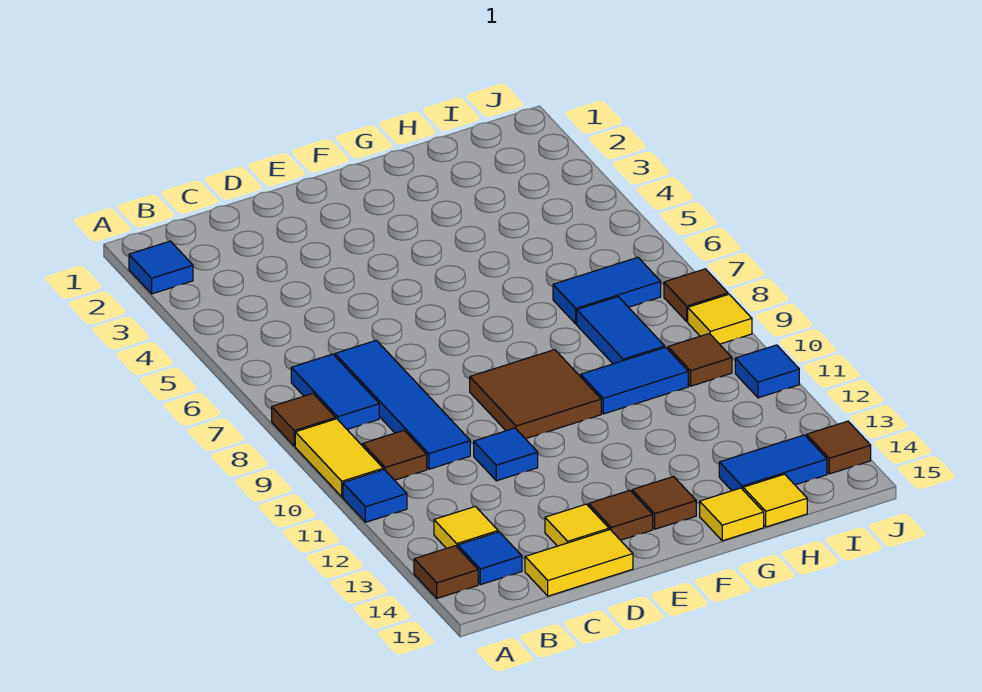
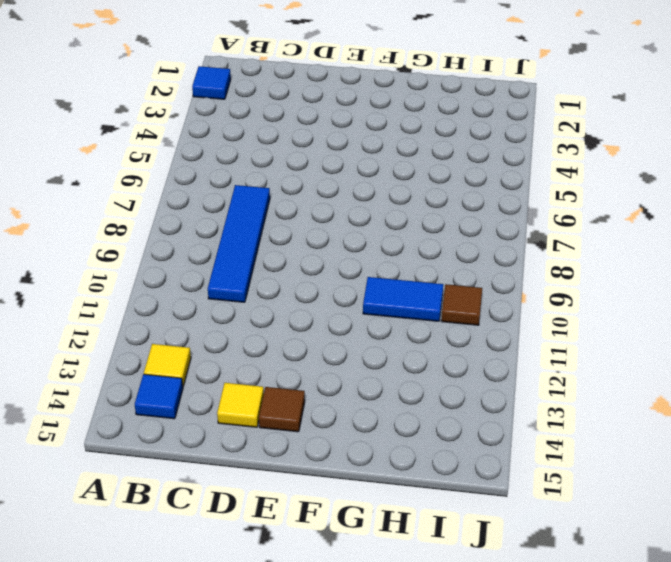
none -> brown 1x1 tile [272,394,336,446]
none -> yellow 1x2 tile [295,419,383,497]
none -> blue 1x1 tile [343,470,407,522]

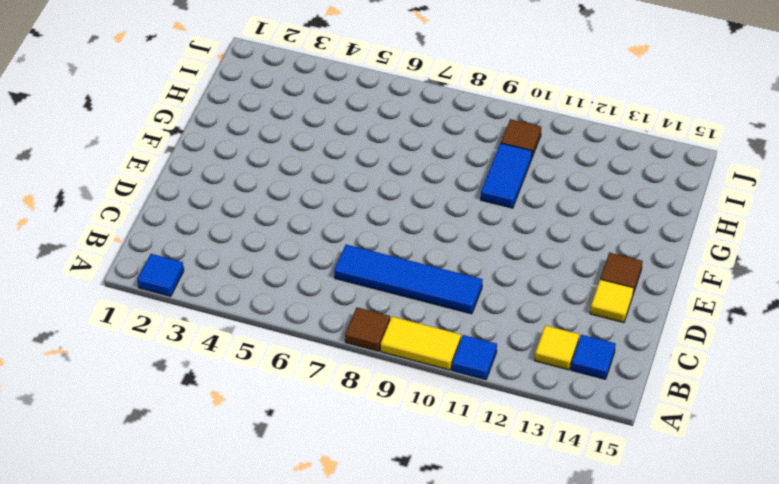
none -> brown 1x1 tile [414,546,478,598]
none -> blue 1x2 tile [291,354,379,429]
none -> brown 1x1 tile [363,430,427,480]

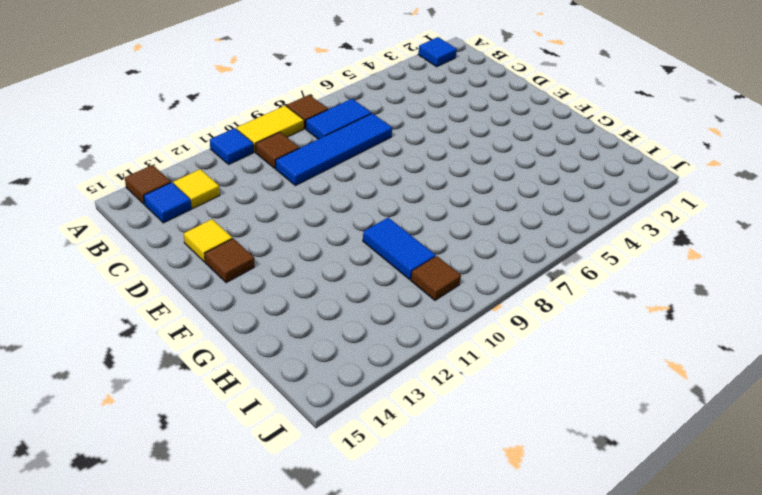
none -> yellow 1x2 tile [525,530,633,596]
none -> blue 1x1 tile [474,428,538,481]
none -> brown 2x2 tile [470,350,601,439]

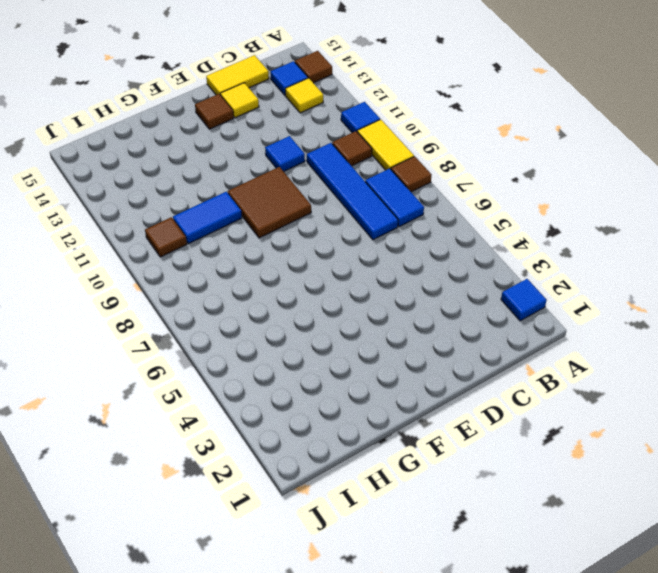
none -> brown 1x1 tile [632,477,696,529]
none -> yellow 1x1 tile [700,488,764,541]
none -> blue 1x2 tile [553,257,661,324]

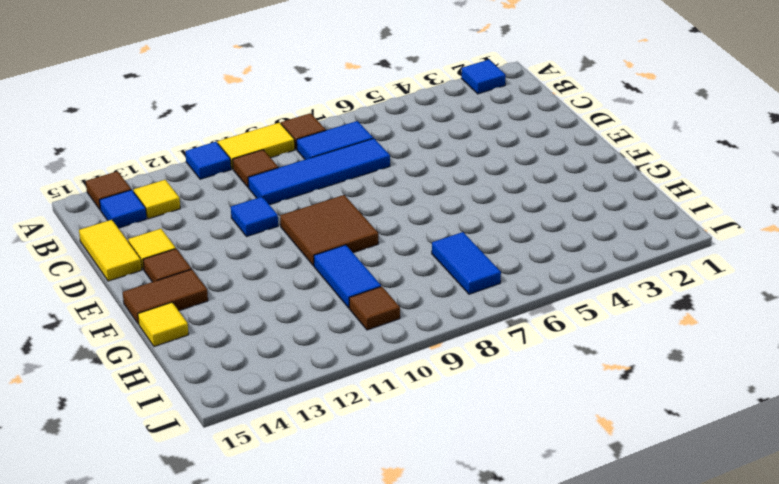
brown 1x2 tile [123,269,208,324] -> brown 1x1 tile [632,477,696,529]
none -> blue 1x2 tile [577,297,665,364]
none -> blue 1x2 tile [719,435,827,491]
none -> yellow 1x1 tile [743,474,807,527]

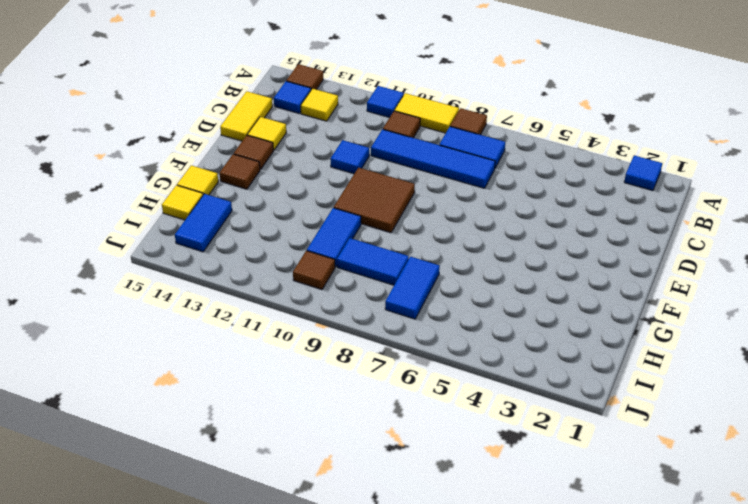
none -> brown 1x1 tile [664,269,728,322]
none -> yellow 1x1 tile [688,294,752,344]
none -> blue 1x1 tile [735,345,799,398]

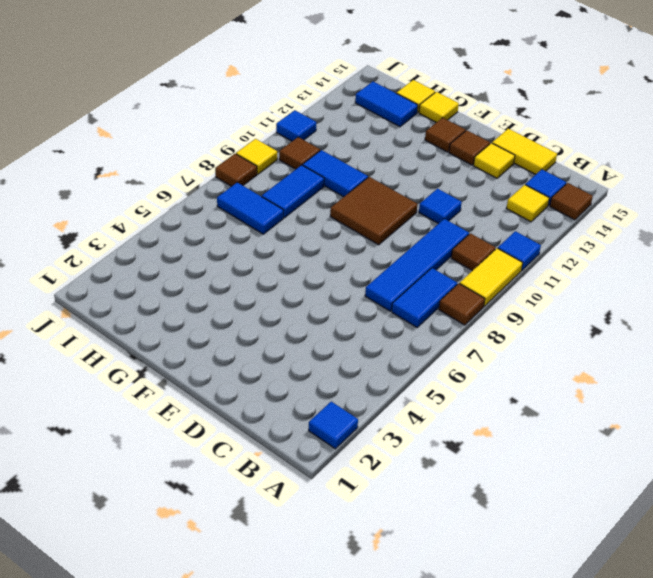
none -> brown 1x1 tile [807,421,871,474]

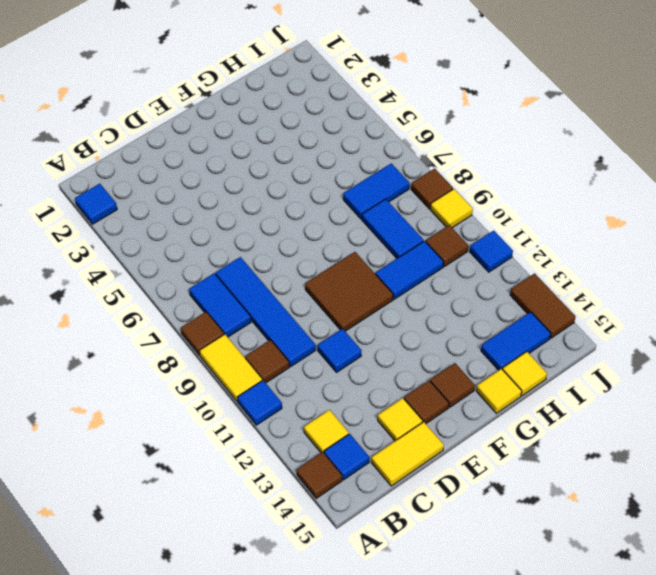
brown 1x2 tile [510,273,576,338] -> brown 1x1 tile [807,421,871,474]

